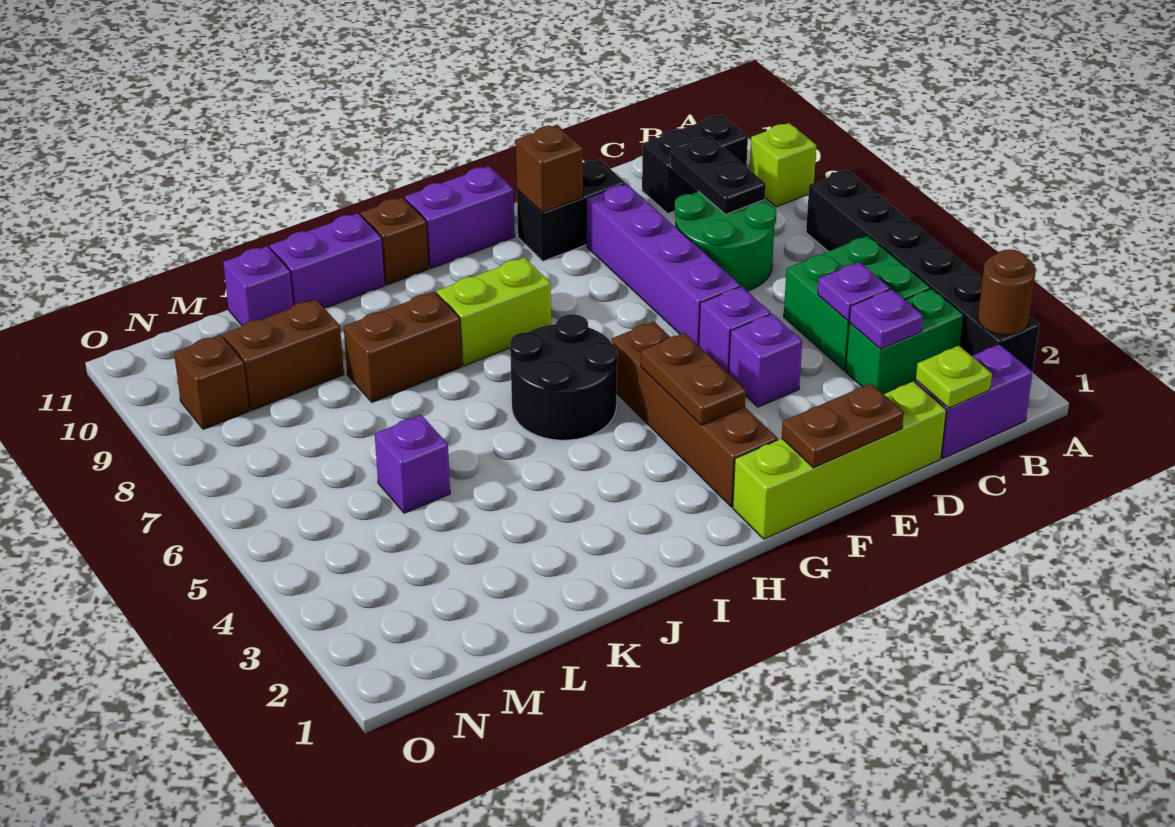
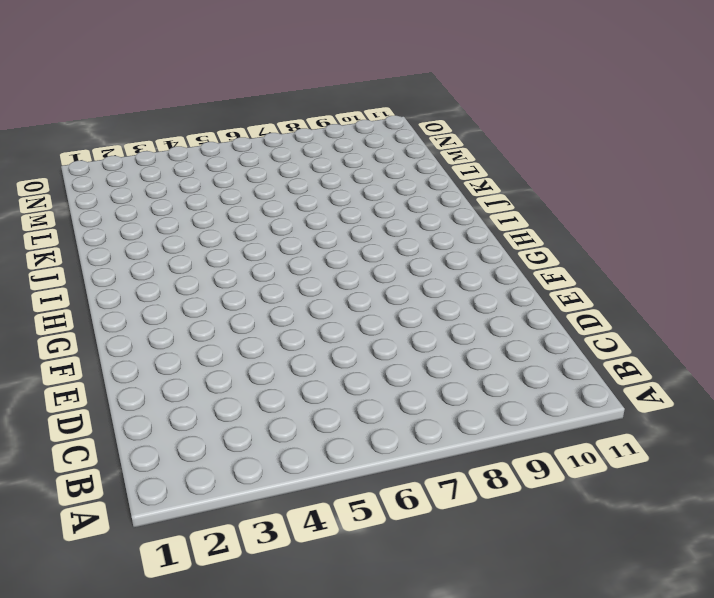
none -> black 1x6 brick [806,170,1039,371]
none -> lime 1x1 brick [750,123,816,207]
none -> purple 1x2 brick [915,344,1033,458]
none -> green 1x2 brick [845,289,964,394]

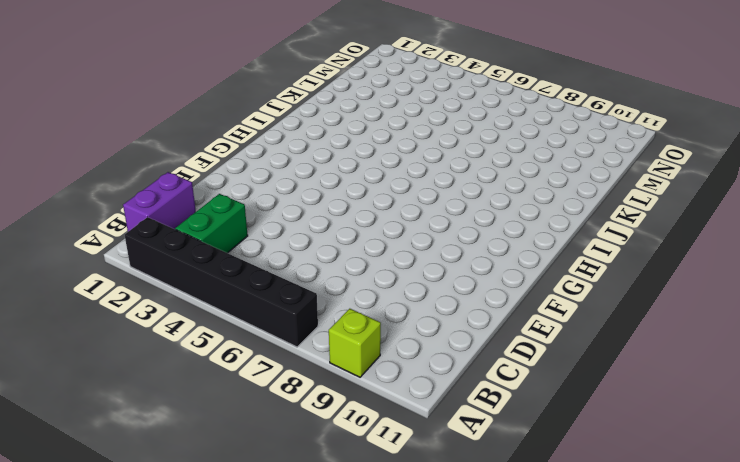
none -> green 2x2 brick [784,236,930,370]
none -> black 1x2 brick [642,115,748,214]
none -> green 2x2 round brick [675,191,776,291]
none -> lime 1x4 brick [733,381,946,539]

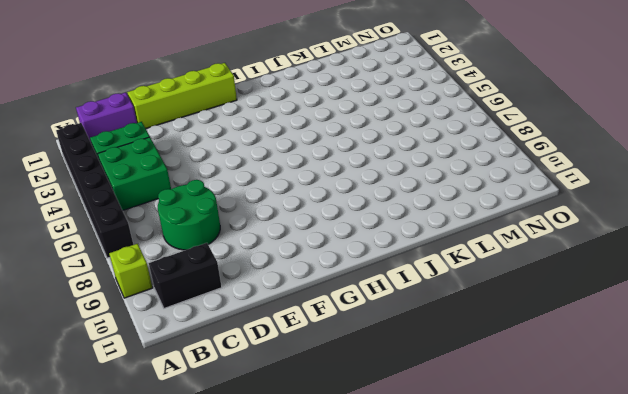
none -> purple 1x1 brick [729,314,802,407]
none -> purple 1x1 brick [699,286,771,374]
none -> purple 1x4 brick [586,183,740,346]
none -> black 1x2 brick [517,159,625,261]

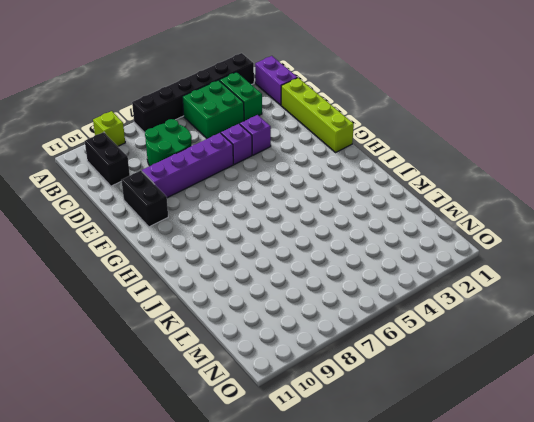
none -> brown 1x4 brick [611,322,778,507]
none -> purple 1x2 brick [405,166,515,268]
none -> black 2x2 round brick [510,314,618,440]
none -> lime 1x2 brick [437,257,551,366]

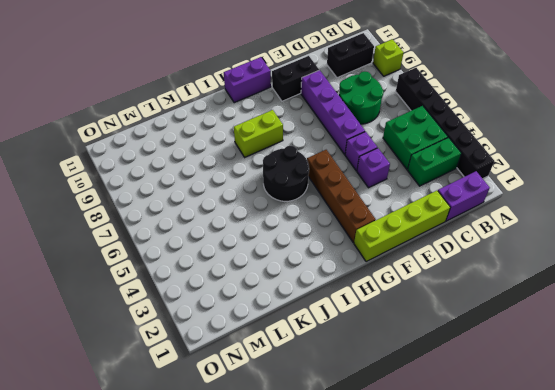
none -> brown 1x1 brick [360,197,429,285]
none -> brown 1x2 brick [344,292,462,402]
none -> purple 1x2 brick [270,213,385,308]
none -> purple 1x1 brick [375,415,450,513]

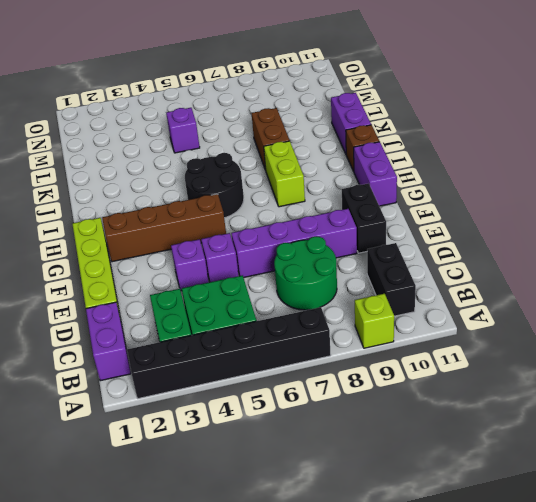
none -> brown 1x2 brick [223,299,344,410]
none -> purple 1x1 brick [223,246,293,326]
none -> brown 1x1 brick [174,335,249,429]
none -> brown 1x1 round brick [978,250,1036,335]

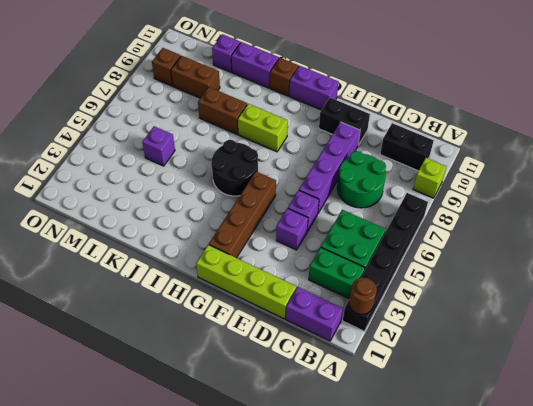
none -> lime 1x1 plate [916,346,992,408]
none -> purple 1x1 plate [850,289,923,349]
none -> purple 1x1 plate [818,262,890,321]
none -> black 1x2 plate [670,136,766,215]

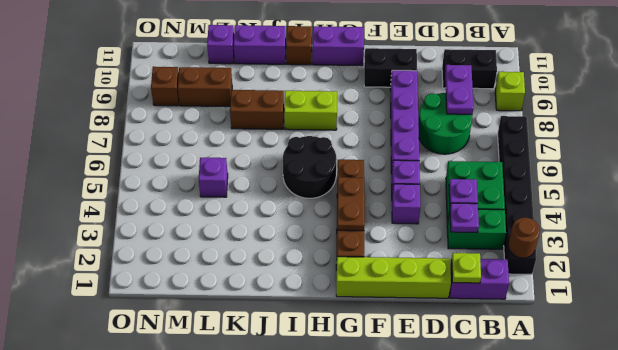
purple 1x2 plate [445,65,473,114] -> black 1x2 plate [670,136,766,215]
none -> brown 1x2 plate [782,383,904,468]
none -> brown 1x1 brick [516,125,583,213]

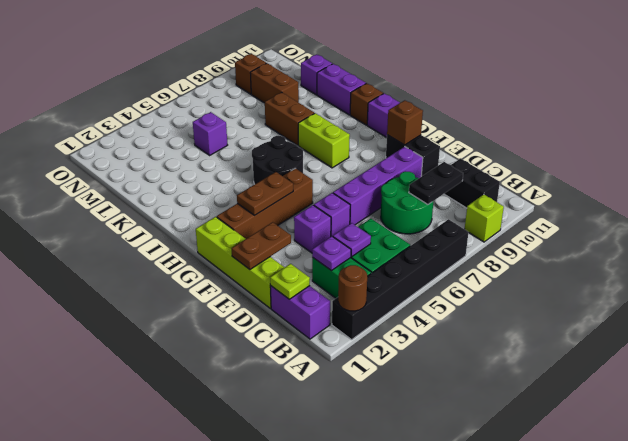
brown 1x2 plate [231,222,291,269] -> brown 1x2 plate turned to [782,383,904,468]

